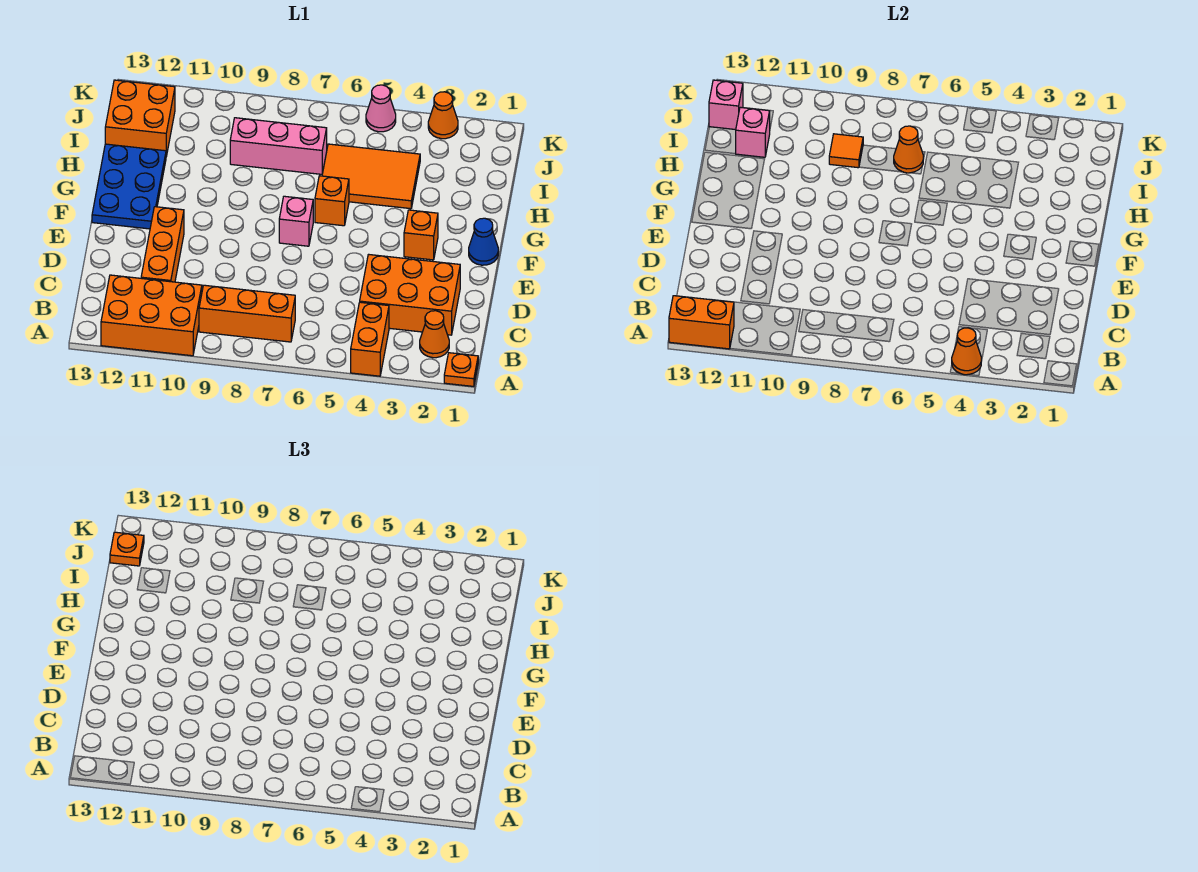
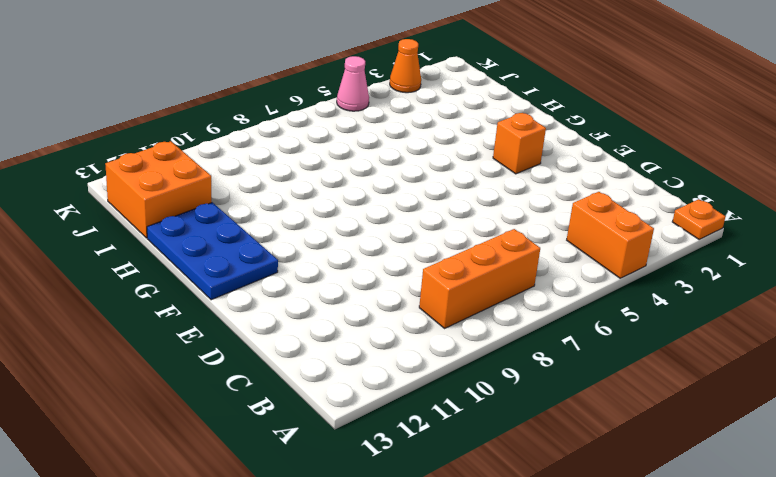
none -> orange 2x3 brick [101,275,202,356]
none -> orange 1x1 cone [420,311,449,358]
none -> orange 2x3 brick [360,254,460,335]

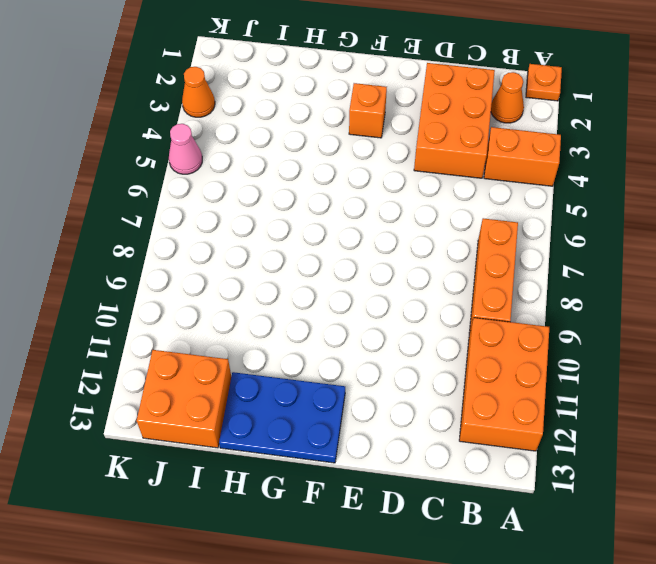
none -> orange 1x3 brick [141,207,184,282]
none -> blue 1x1 cone [469,218,498,265]
none -> pink 1x1 brick [279,196,313,246]

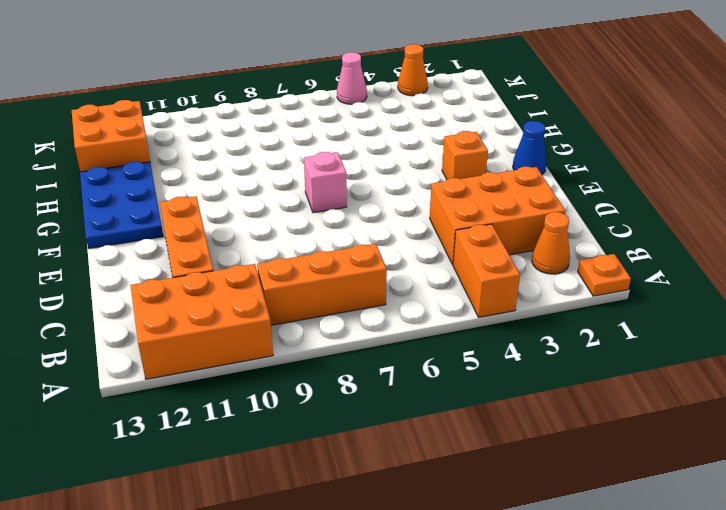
none -> orange 1x1 brick [315,176,349,226]
none -> orange 2x3 tile [322,144,420,209]
none -> pink 1x3 brick [230,118,327,174]

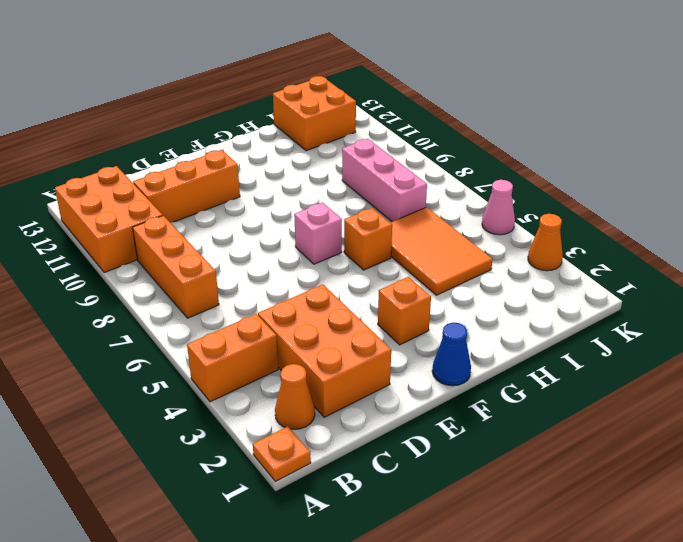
none -> blue 2x3 plate [92,144,166,229]
none -> orange 1x1 cone [952,328,981,375]
none -> orange 1x2 brick [669,296,734,349]

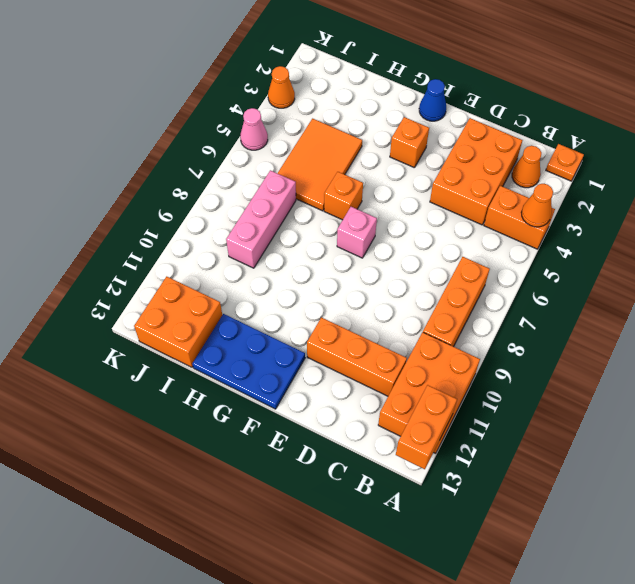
none -> orange 1x1 cone [894,126,923,173]
none -> orange 1x1 tile [829,134,863,168]
none -> pink 1x1 brick [736,107,770,157]

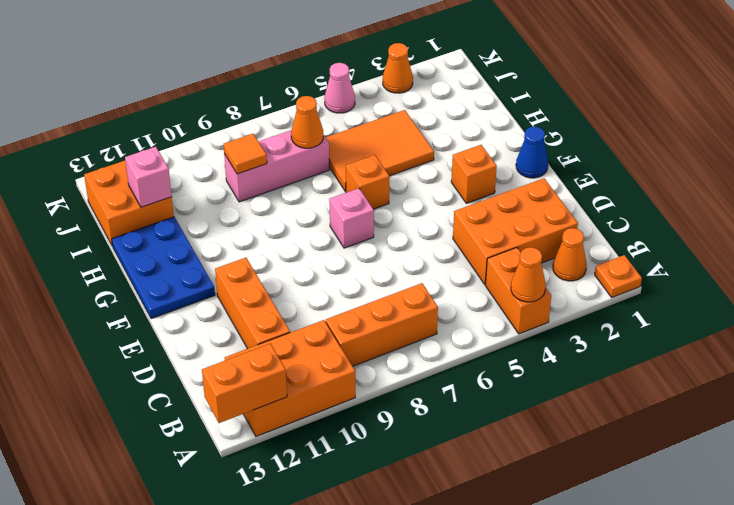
none -> pink 1x1 brick [709,80,743,130]
none -> orange 1x1 plate [110,532,144,566]

